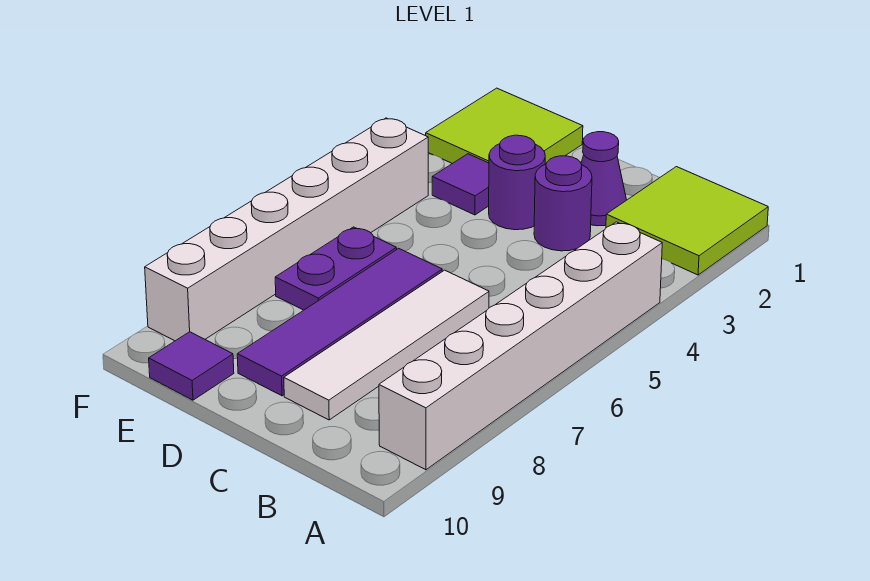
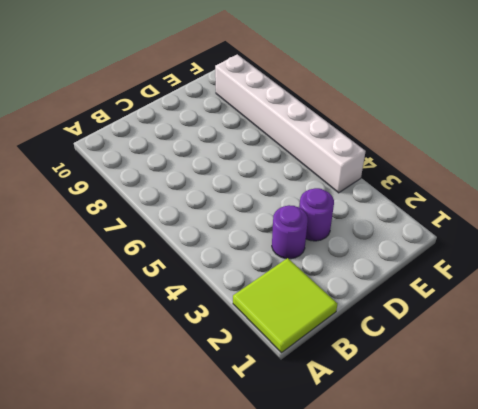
none -> white 1x6 brick [379,222,662,470]
none -> purple 1x1 cone [581,132,626,226]
none -> white 1x4 tile [284,270,489,420]

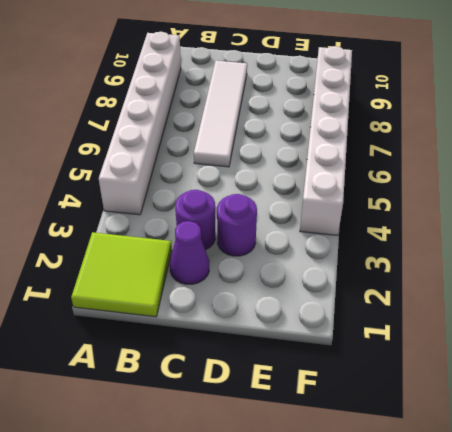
none -> purple 1x4 tile [237,248,442,396]
none -> lime 2x2 tile [426,88,583,164]
none -> purple 1x1 tile [432,154,489,215]

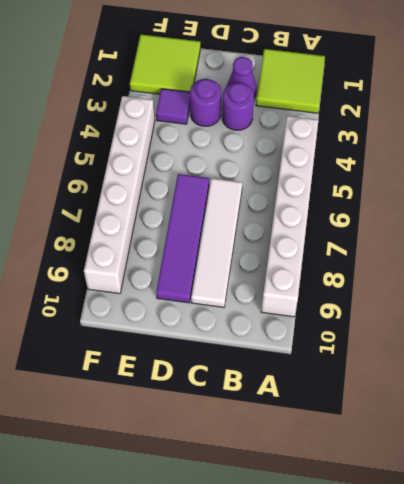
none -> purple 1x2 plate [275,227,397,310]
none -> purple 1x1 tile [149,332,234,400]

